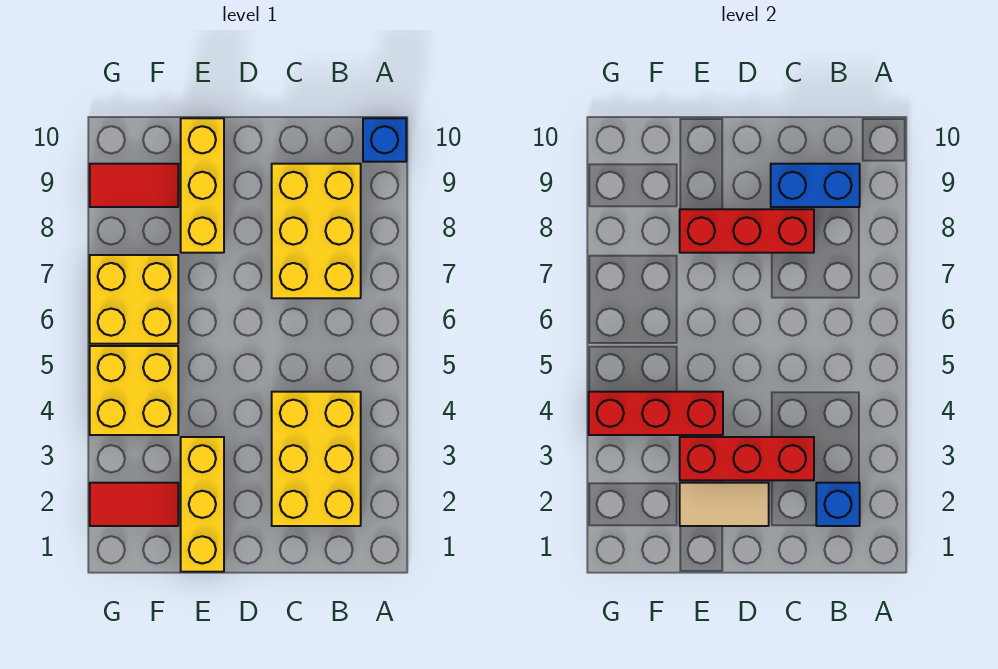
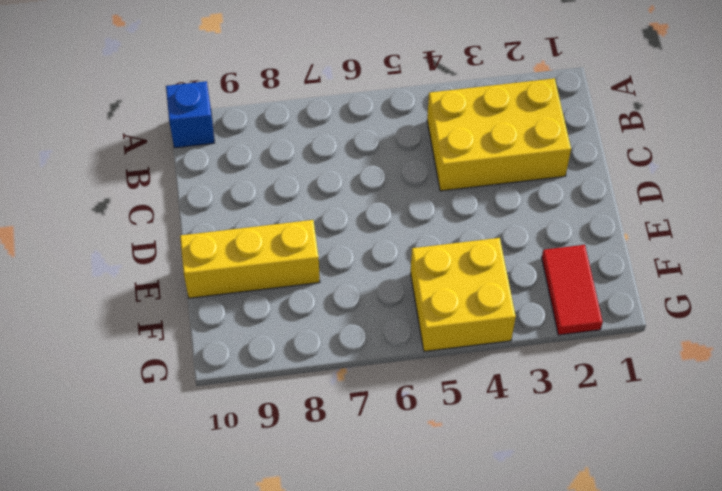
none -> yellow 2x3 brick [272,164,361,298]
none -> yellow 1x3 brick [181,437,224,572]
none -> yellow 2x2 brick [90,255,178,344]

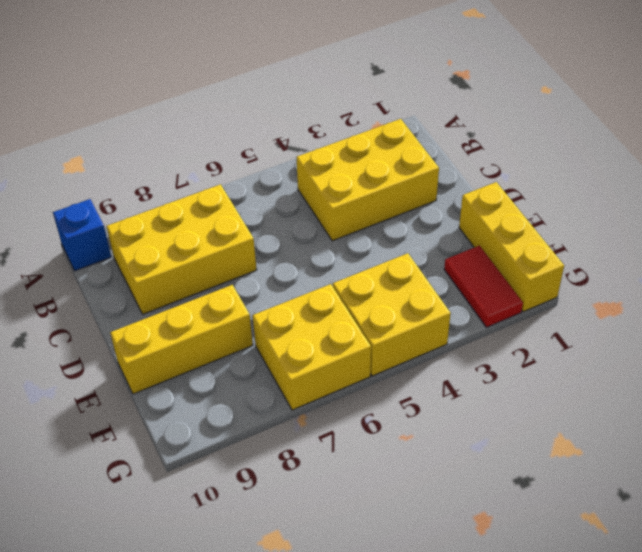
yellow 1x3 brick [459,182,564,312] -> yellow 1x3 brick turned to [181,437,224,572]
none -> red 1x2 tile [90,164,178,207]
none -> blue 1x1 brick [816,483,860,526]
none -> blue 1x2 brick [771,164,860,207]

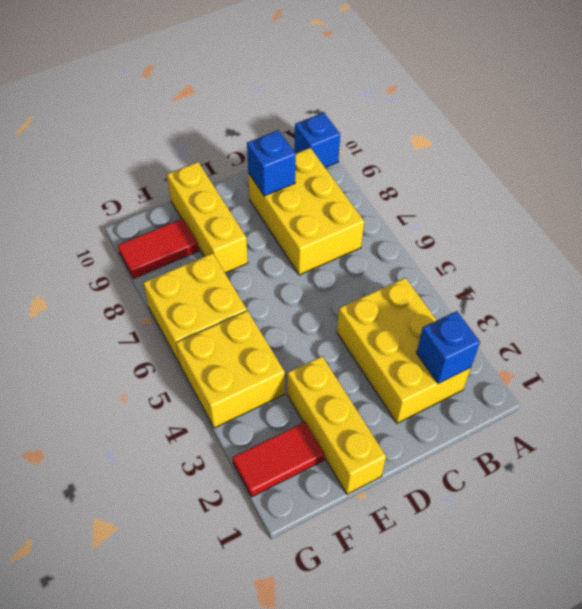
blue 1x1 brick [247,130,296,196] -> blue 1x2 brick [771,164,860,207]
none -> red 1x3 brick [680,437,814,480]
none -> red 1x3 brick [680,209,814,253]
none -> tan 1x2 tile [680,483,769,526]

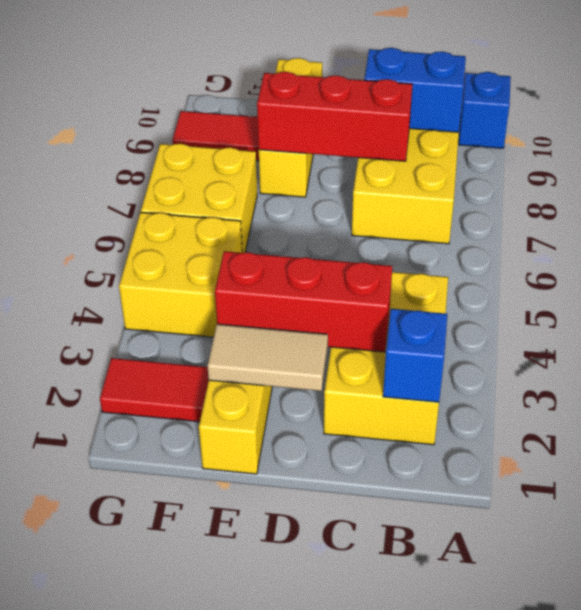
none -> red 1x3 brick [589,392,723,435]

